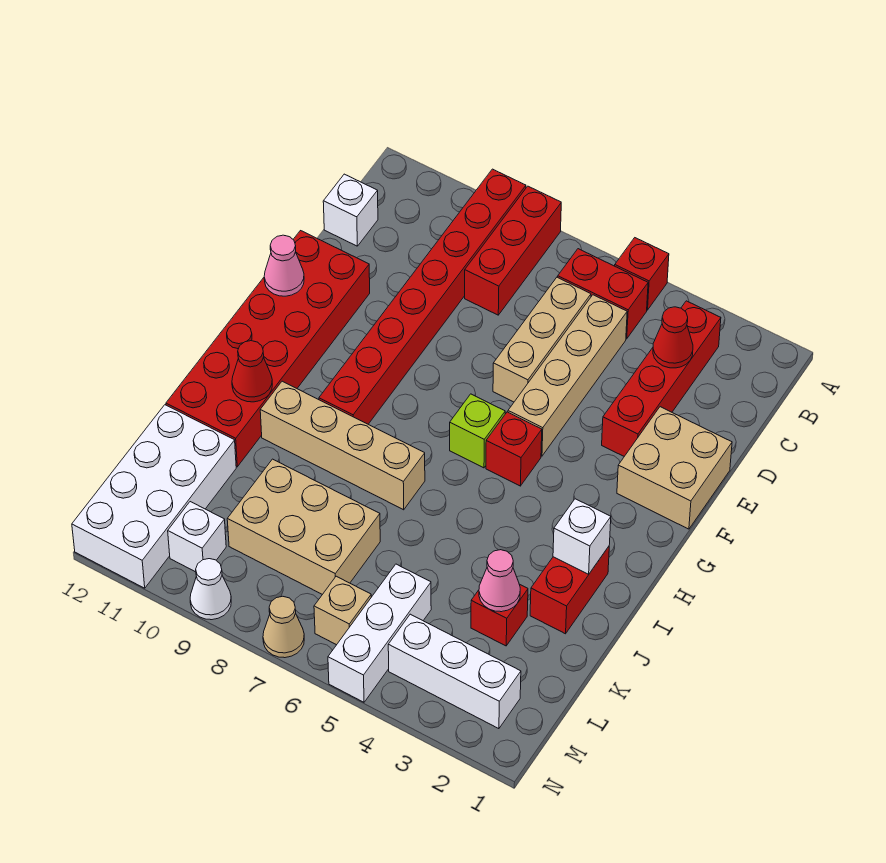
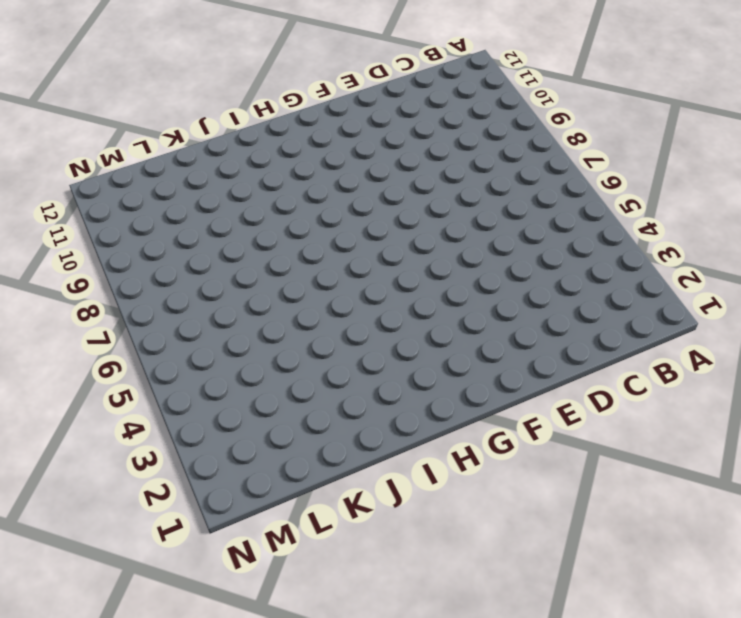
none -> red 1x1 brick [615,238,669,310]
none -> red 1x3 brick [465,186,561,315]
none -> red 1x8 brick [319,169,526,424]

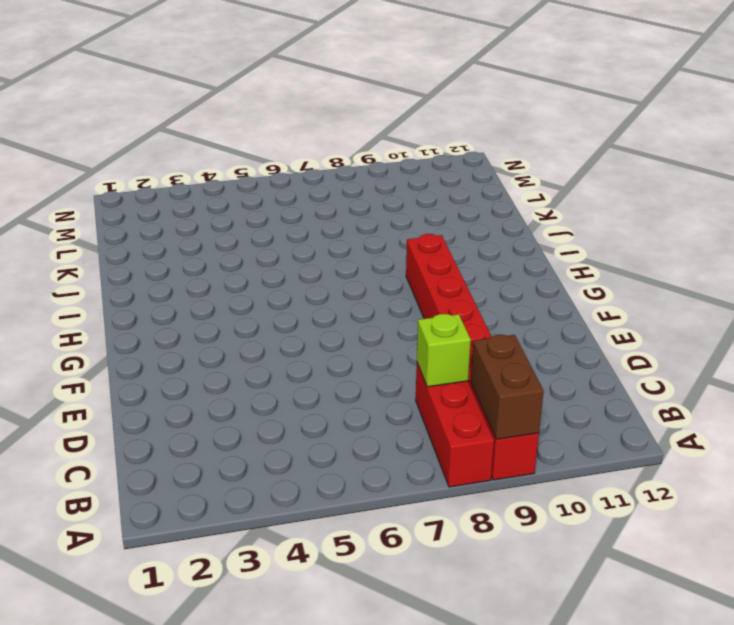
brown 1x2 brick [471,335,544,439] -> none
lime 1x1 brick [417,314,471,387] -> lime 1x1 brick moved to [450,394,505,468]
none -> red 1x1 brick [615,238,669,310]
none -> red 1x4 brick [602,301,721,456]
none -> red 1x2 brick [558,249,648,339]

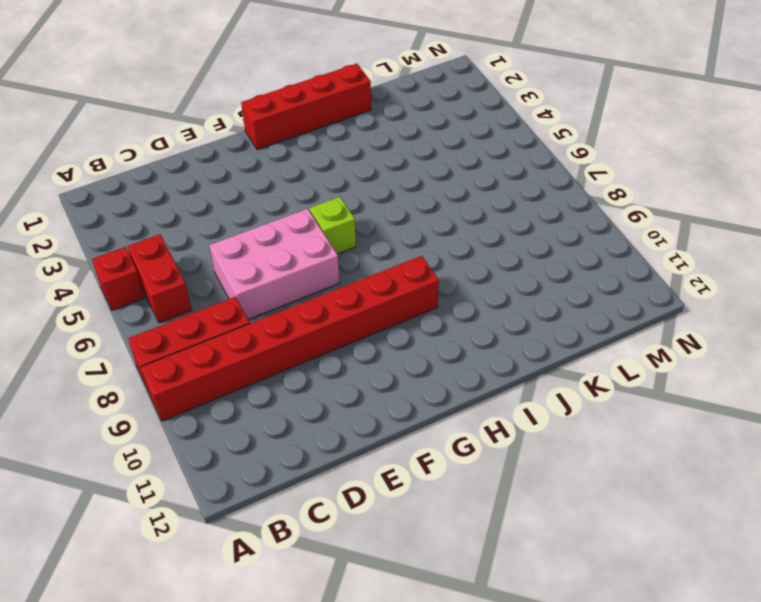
pink 2x3 brick [209,209,340,319] -> tan 1x3 brick [493,277,591,402]
red 1x4 brick [241,64,371,150] -> red 1x4 brick moved to [602,301,721,456]
none -> tan 1x4 brick [508,295,627,456]
none -> white 1x1 brick [323,174,378,246]
none -> tan 2x2 brick [617,407,732,529]

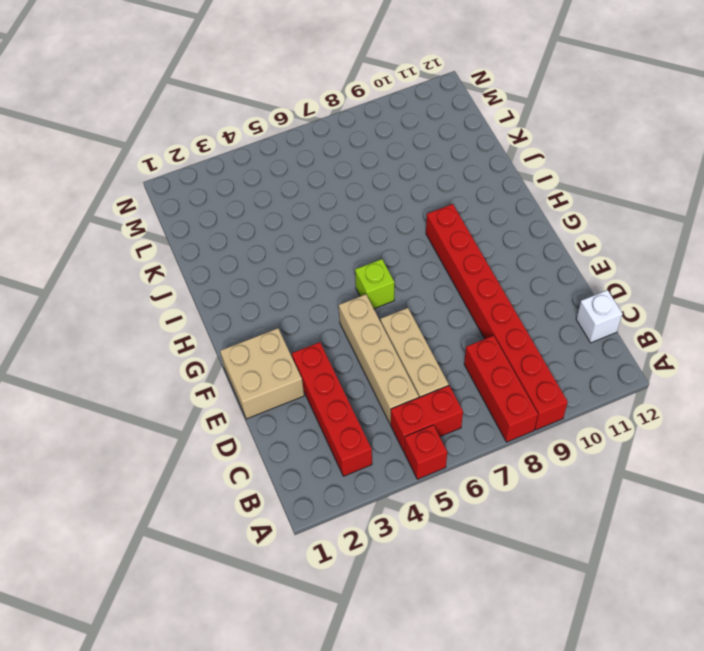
none -> red 2x6 brick [166,231,370,467]
none -> red 1x1 brick [486,412,542,486]
none -> red 1x2 brick [530,547,609,634]

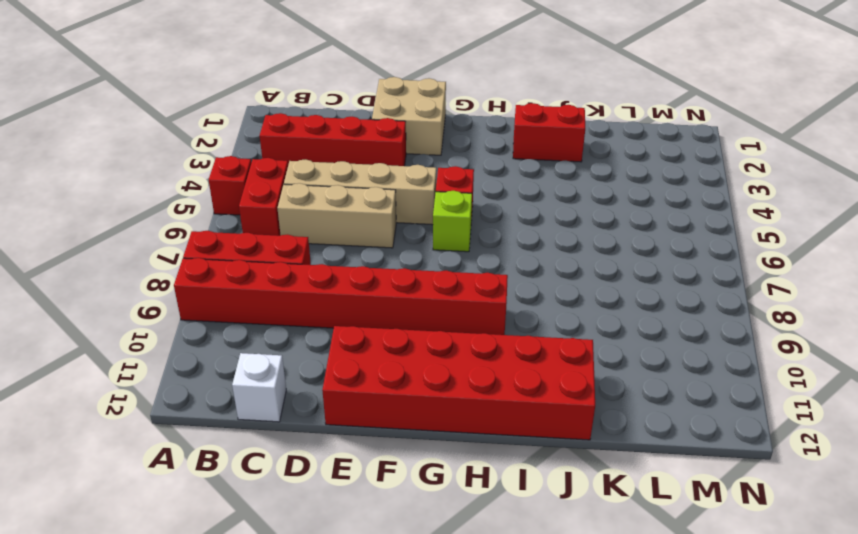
none -> tan 1x4 brick [260,381,425,510]
none -> red 1x1 brick [471,584,528,646]
none -> tan 2x3 brick [227,459,380,594]

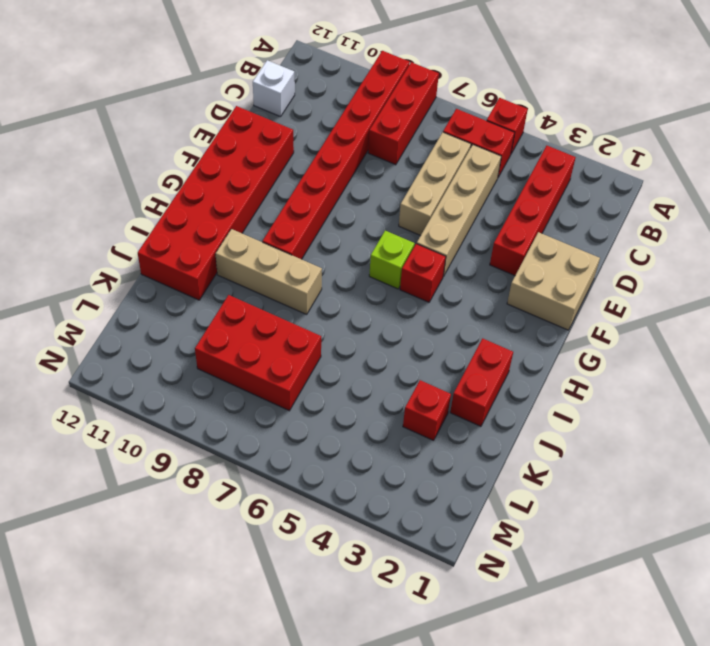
tan 1x3 brick [215,229,322,314] -> tan 1x4 brick [260,381,425,510]
red 2x3 brick [195,295,321,411] -> tan 2x3 brick [227,459,380,594]
none -> white 2x4 brick [72,405,236,588]
none -> white 1x3 brick [328,564,431,702]
none -> white 1x3 brick [388,614,521,729]

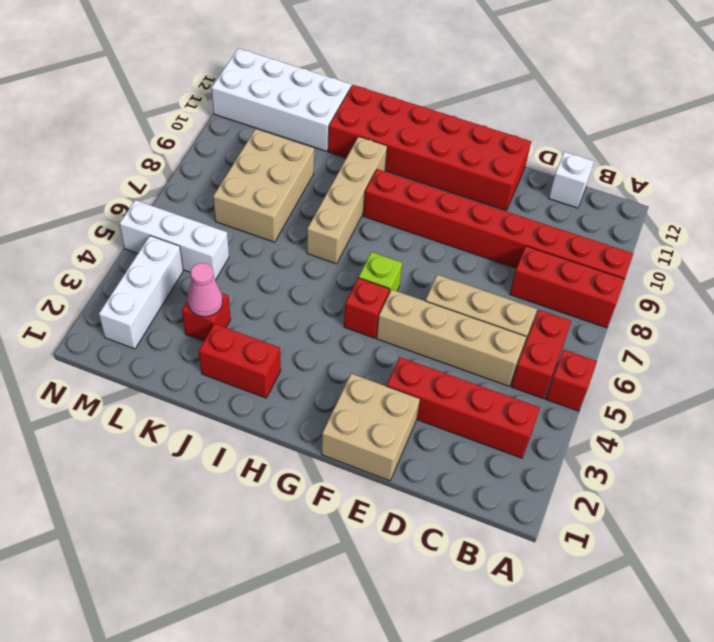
none -> tan 1x1 brick [314,576,371,645]
none -> white 1x1 brick [168,502,226,572]
none -> tan 1x1 cone [263,596,304,658]

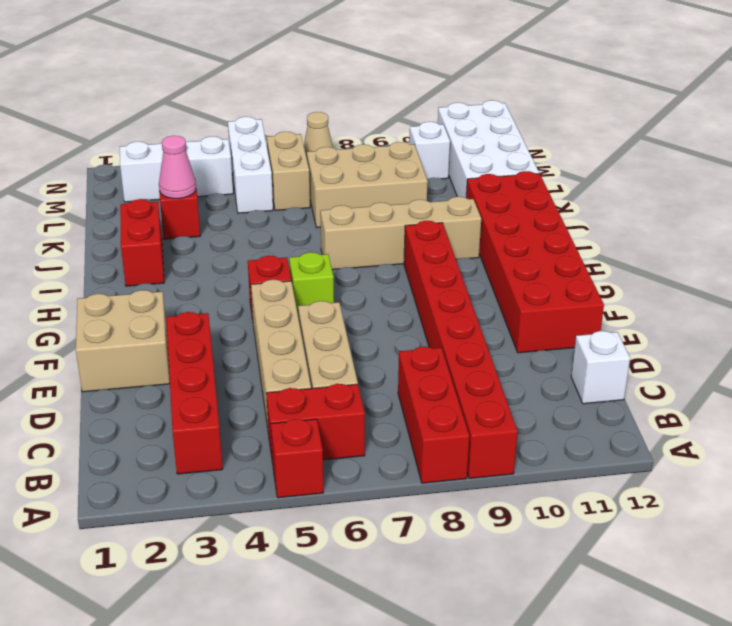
tan 1x2 brick [267,132,310,210] -> tan 1x1 brick [314,576,371,645]
none -> white 1x1 cone [190,559,231,620]
none -> red 1x1 cone [653,307,693,368]
none -> pink 1x1 cone [264,235,304,296]

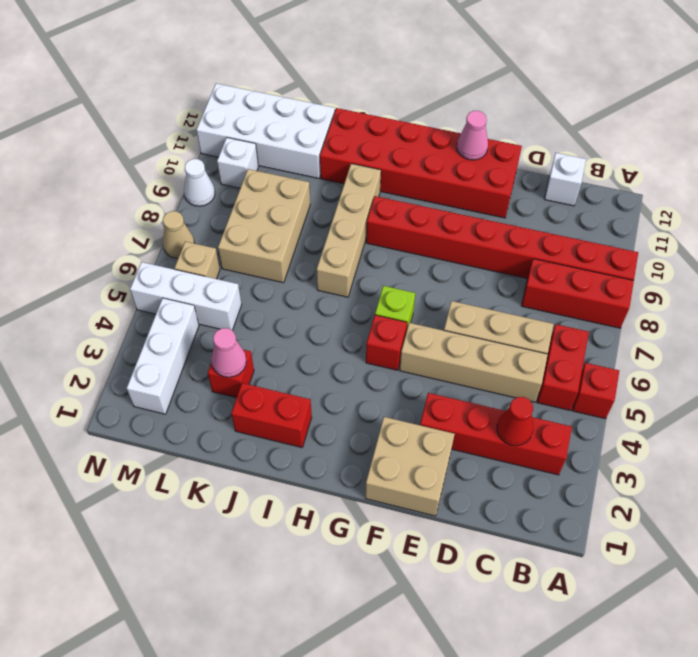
none -> white 1x1 brick [553,499,611,574]
none -> red 1x1 cone [232,341,272,402]

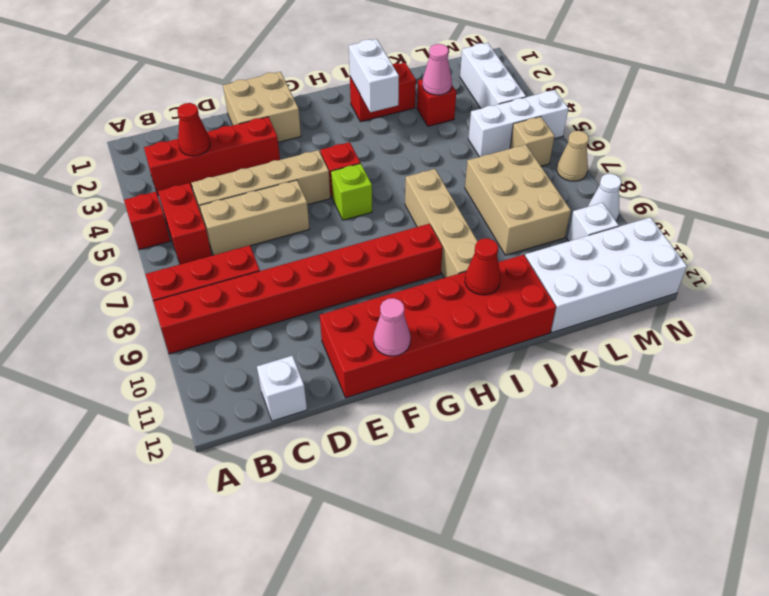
white 1x2 brick [349,39,399,112] -> white 1x1 brick [553,499,611,574]

